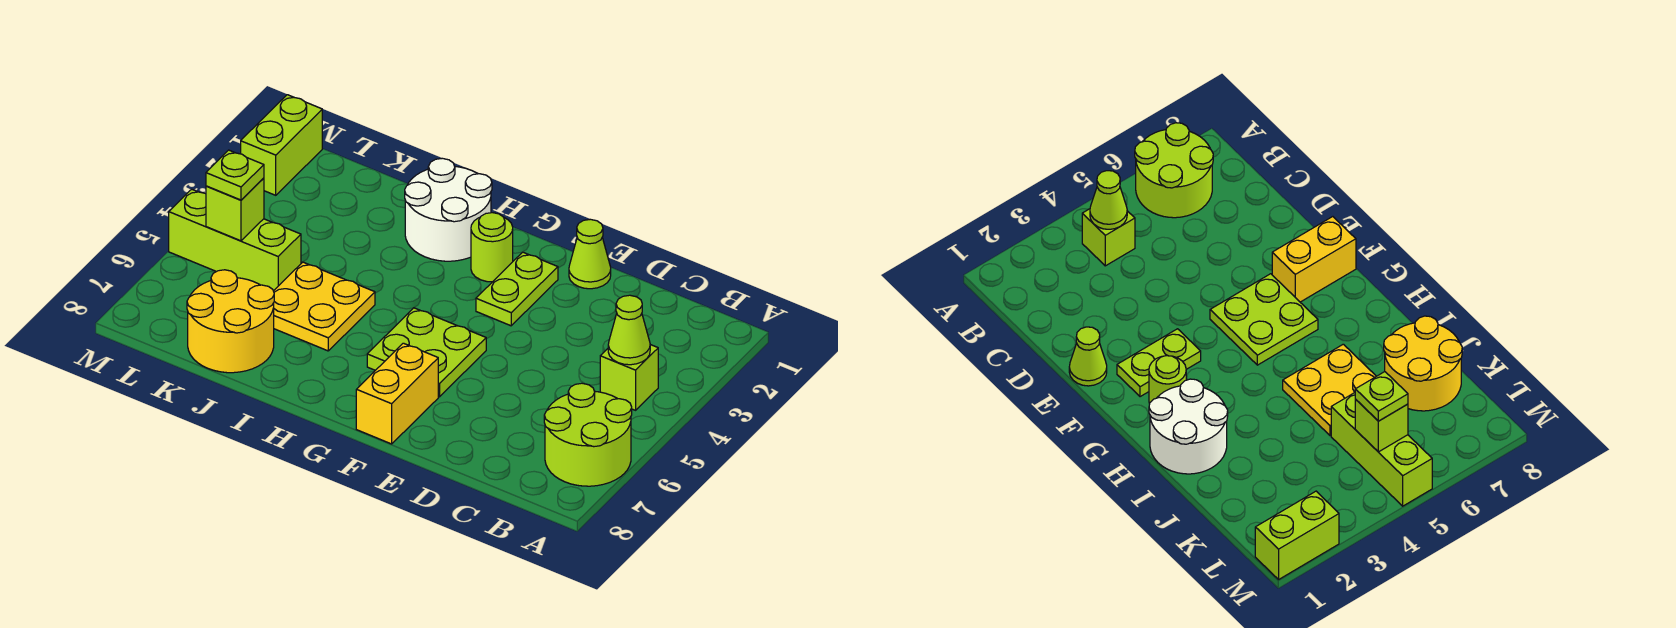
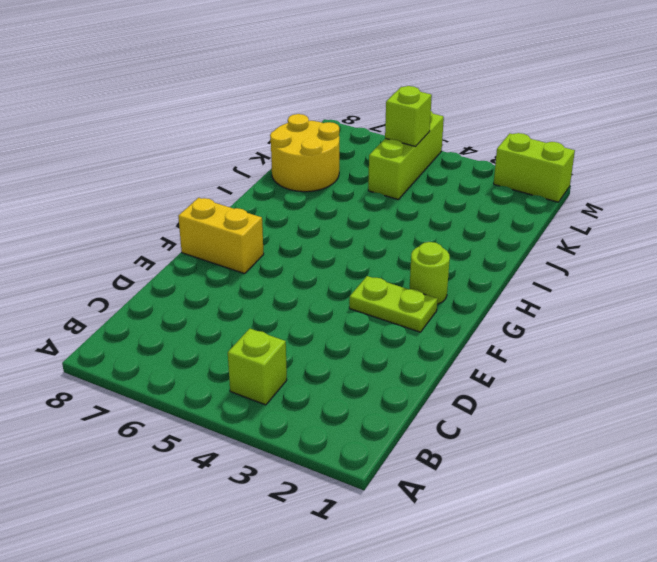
none -> lime 2x2 round brick [544,383,632,486]
none -> lime 1x1 cone [569,219,611,289]
none -> lime 2x2 plate [367,308,486,397]

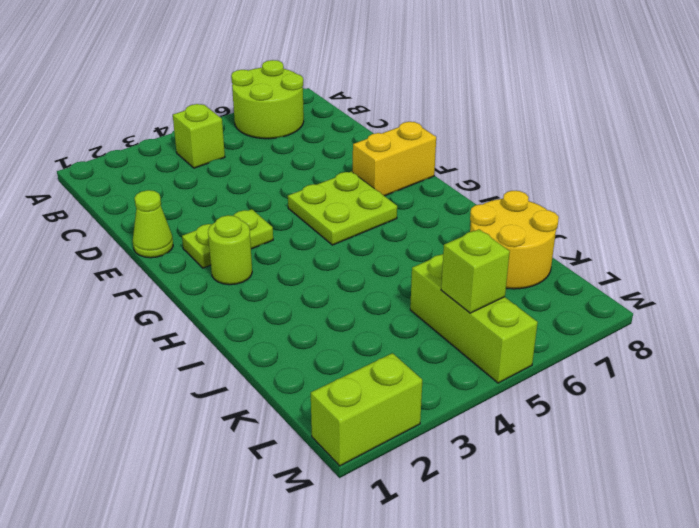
none -> white 2x2 round brick [405,158,492,261]
none -> yellow 2x2 plate [274,262,375,351]
none -> lime 1x1 cone [608,295,650,365]

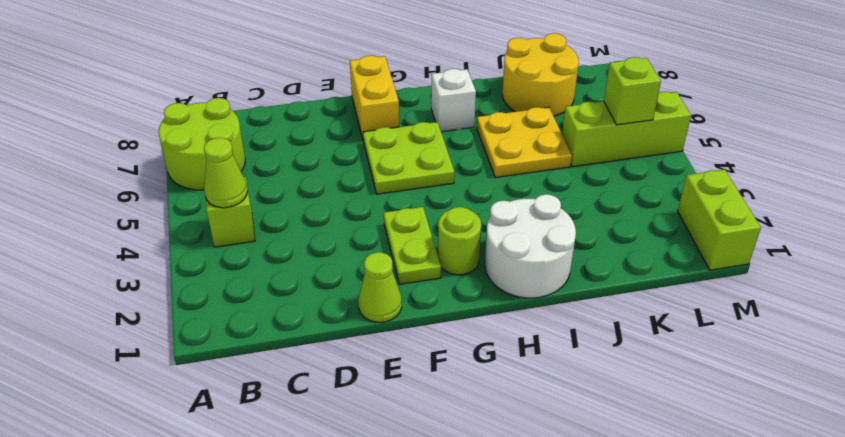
white 1x1 brick [431,69,476,132] -> none
none -> lime 1x1 plate [206,150,264,200]

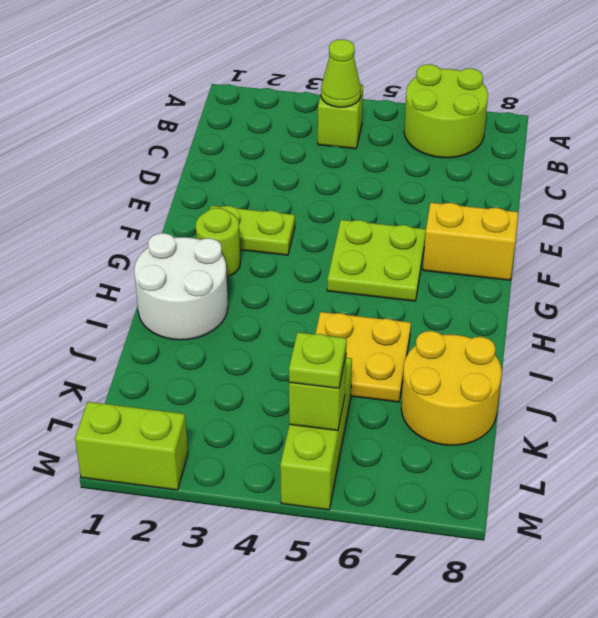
none -> lime 1x1 cone [569,219,611,289]

